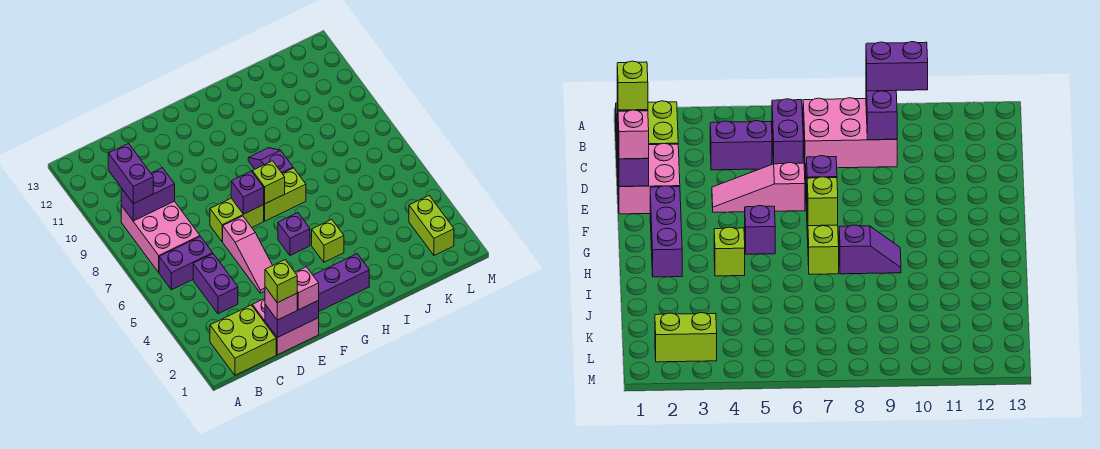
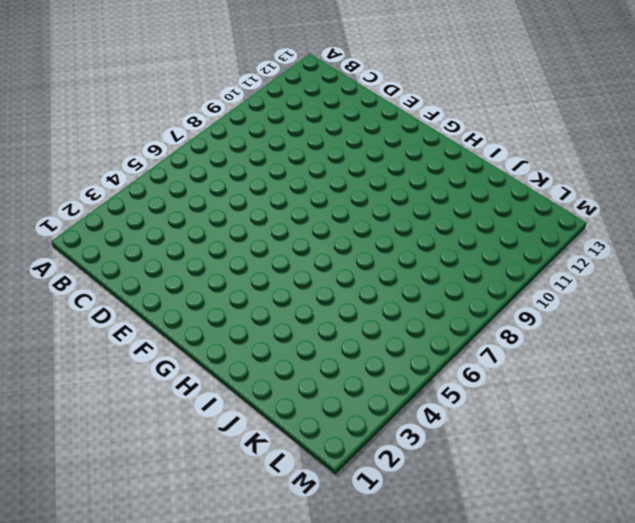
none -> lime 2x2 brick [210,305,276,375]
none -> purple 1x2 brick [159,237,213,290]
none -> pink 2x3 brick [121,201,200,272]

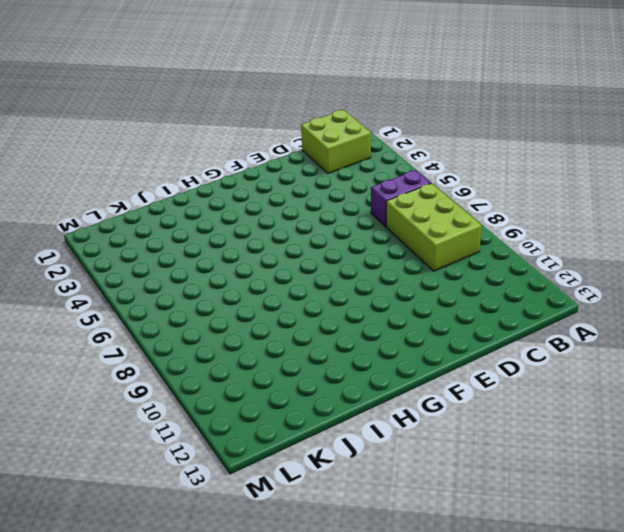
lime 2x3 brick [386,183,481,271] -> pink 2x3 brick [121,201,200,272]
none -> purple 1x2 brick [193,254,238,314]
none -> pink 2x2 brick [252,299,319,355]
none -> pink 1x3 slope [223,216,273,293]

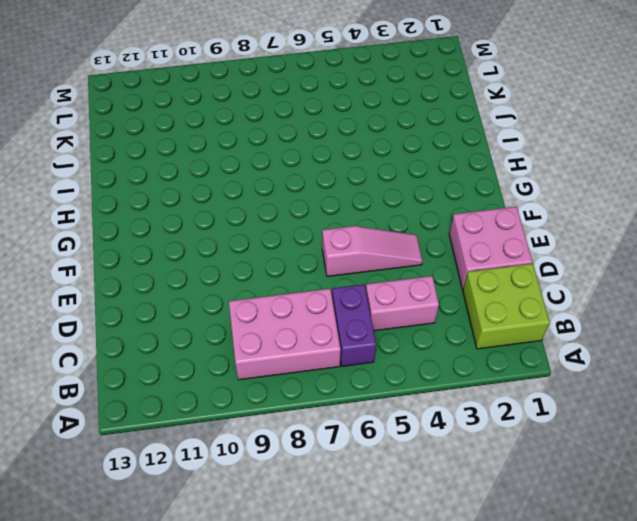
pink 1x2 brick [366,276,439,331] -> purple 1x2 brick [193,254,238,314]
none -> lime 1x2 brick [210,198,264,242]
none -> purple 1x3 brick [313,254,369,311]
none -> purple 1x1 brick [278,213,310,255]

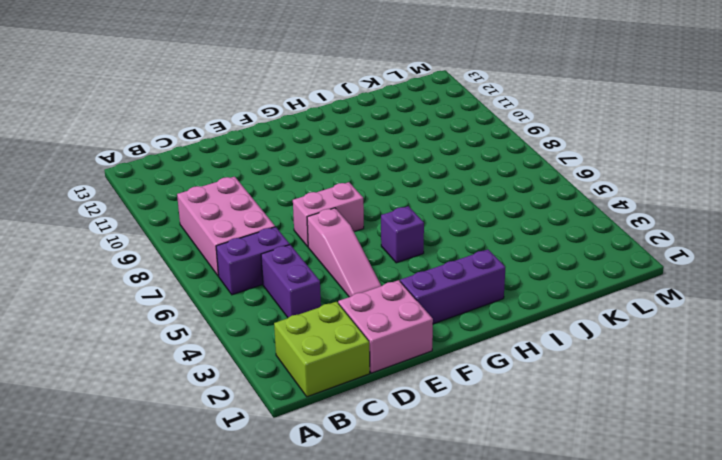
pink 1x2 brick [293,182,364,247] -> lime 1x2 brick [210,198,264,242]
none -> lime 1x2 brick [264,168,306,221]
none -> lime 1x1 brick [312,219,344,262]
none -> purple 1x2 slope [248,148,293,173]

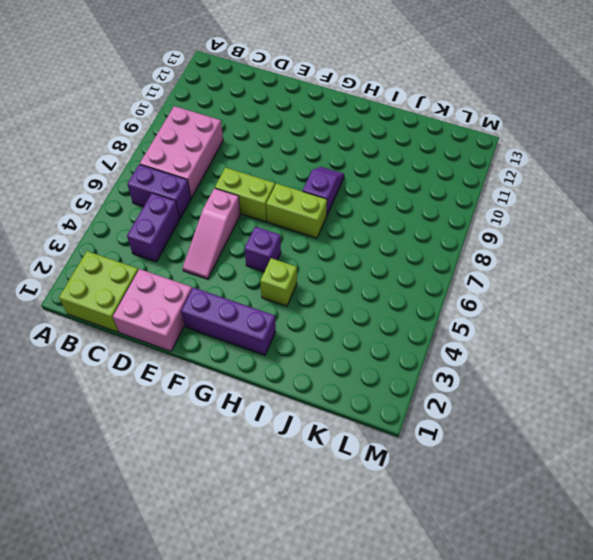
none -> lime 1x2 brick [409,196,454,255]
none -> purple 1x2 brick [121,168,175,221]
none -> purple 1x2 brick [265,300,319,338]

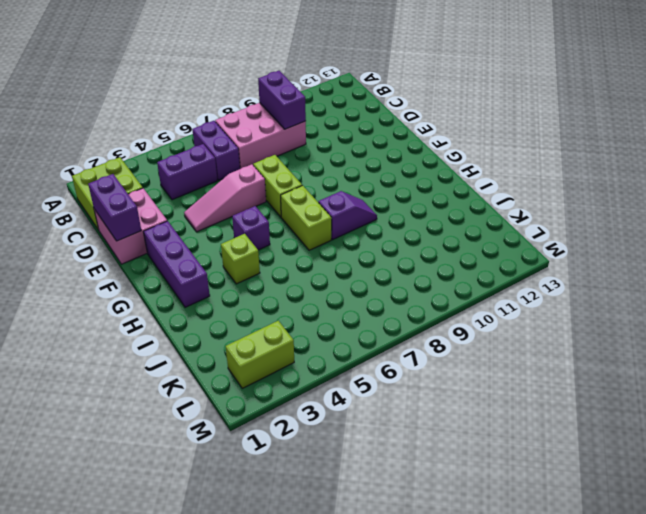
none -> purple 1x1 brick [231,171,264,214]
none -> lime 1x1 brick [252,161,285,204]
none -> purple 1x2 brick [108,144,153,204]

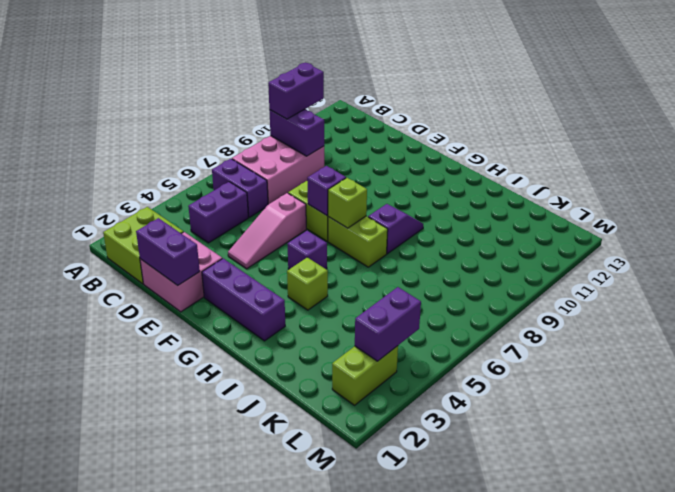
purple 1x2 brick [355,287,421,361] -> none
none -> pink 1x1 brick [265,287,297,320]
none -> pink 1x1 brick [295,267,319,310]
none -> lime 1x1 brick [265,260,297,303]

